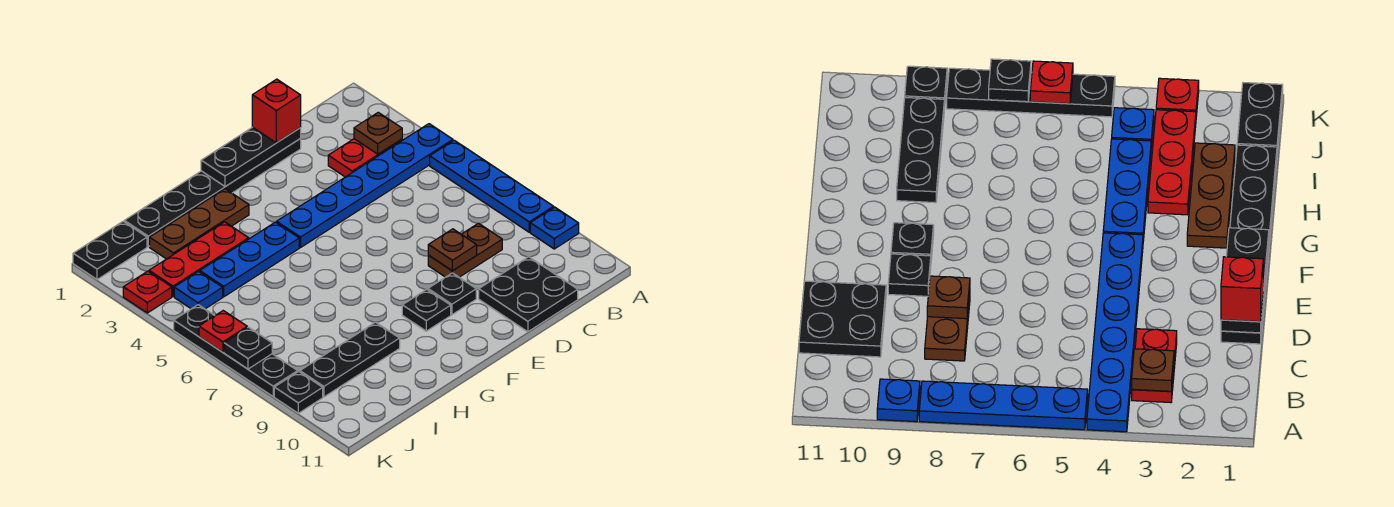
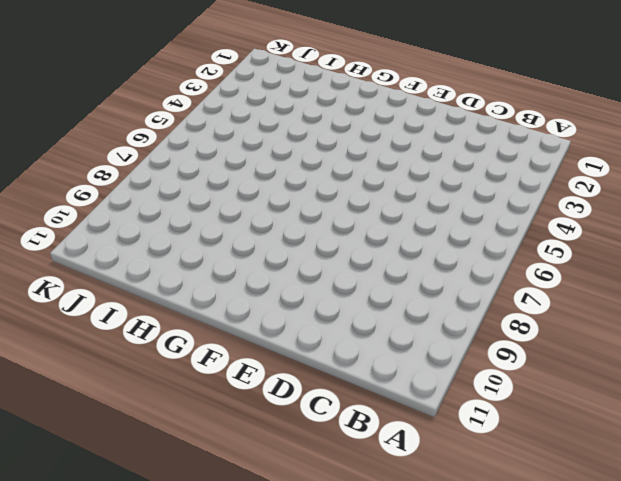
none -> blue 1x6 plate [277,124,453,247]
none -> blue 1x4 plate [430,140,554,232]
none -> blue 1x1 plate [530,207,579,249]

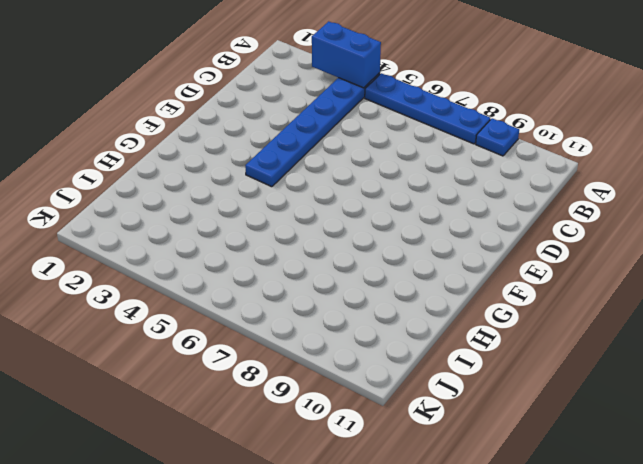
blue 1x2 brick [312,21,381,88] -> none
none -> red 1x2 plate [328,139,402,177]
none -> brown 1x2 plate [428,223,502,277]
none -> black 2x2 plate [479,257,578,332]

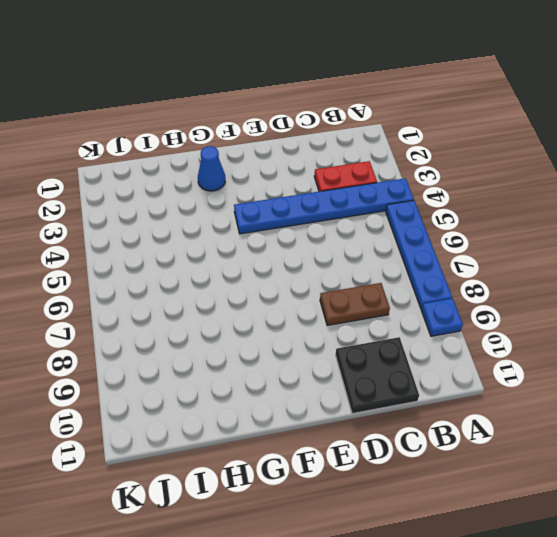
blue 1x1 cone [198,146,225,191] -> brown 1x3 plate [150,189,249,259]
none -> black 1x6 plate [124,139,301,247]
none -> black 1x1 plate [428,273,476,315]
none -> black 1x1 plate [402,289,451,331]

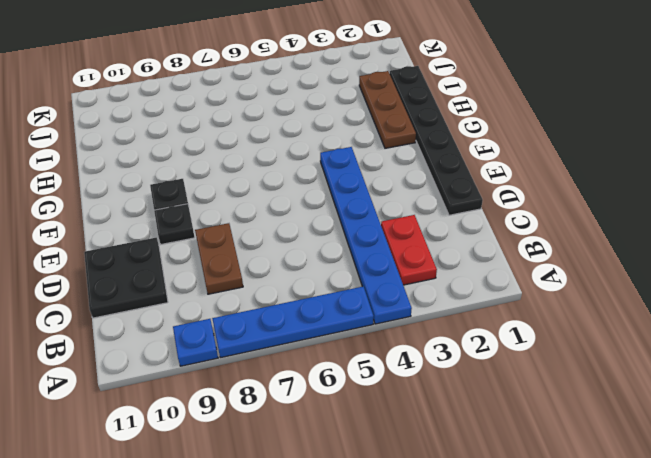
none -> blue 1x3 plate [200,222,299,297]
none -> red 1x3 plate [149,222,249,296]
none -> black 1x3 plate [300,322,400,397]

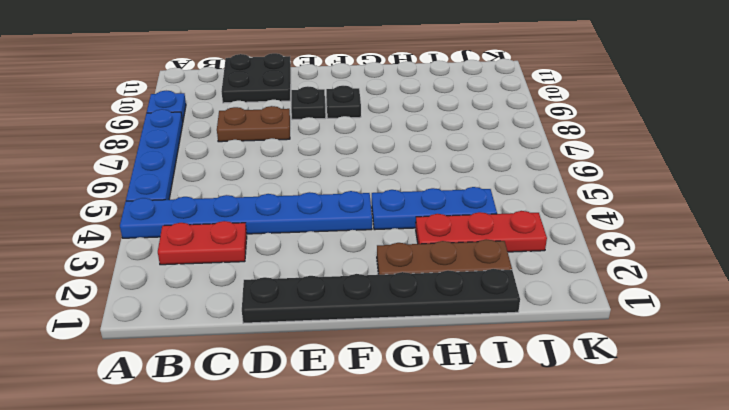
none -> black 1x3 plate [300,322,400,397]
none -> black 1x2 plate [73,221,147,279]
none -> blue 1x1 plate [174,272,223,309]

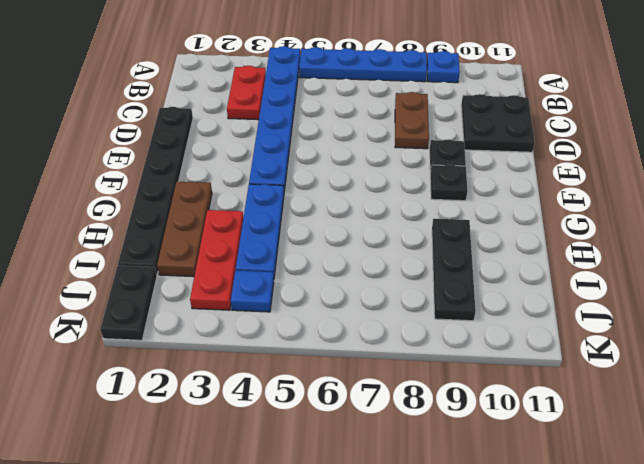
none -> red 1x1 plate [123,271,172,313]
none -> black 1x4 plate [174,305,298,396]
none -> black 1x1 plate [274,371,323,413]

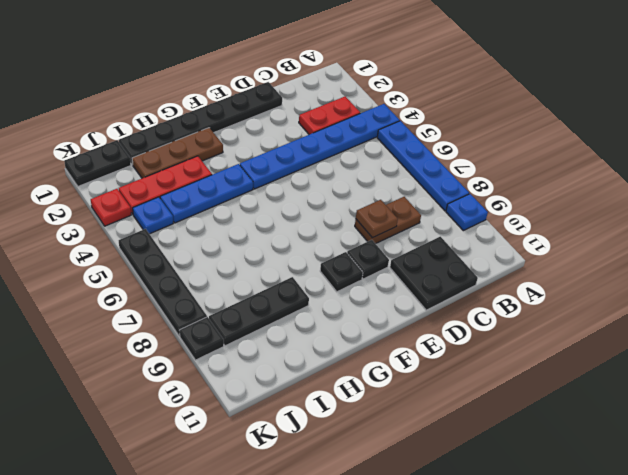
none -> brown 1x1 plate [354,112,402,154]
none -> black 1x3 plate [201,127,301,187]
none -> red 1x1 plate [199,311,247,352]

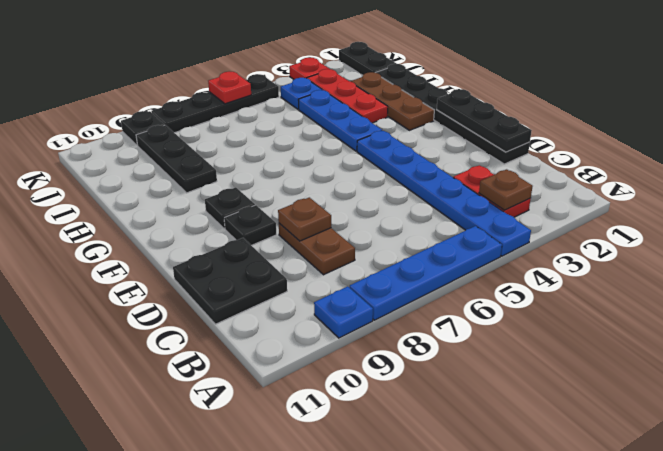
none -> black 1x1 plate [224,327,272,369]
none -> red 1x1 brick [252,79,301,143]

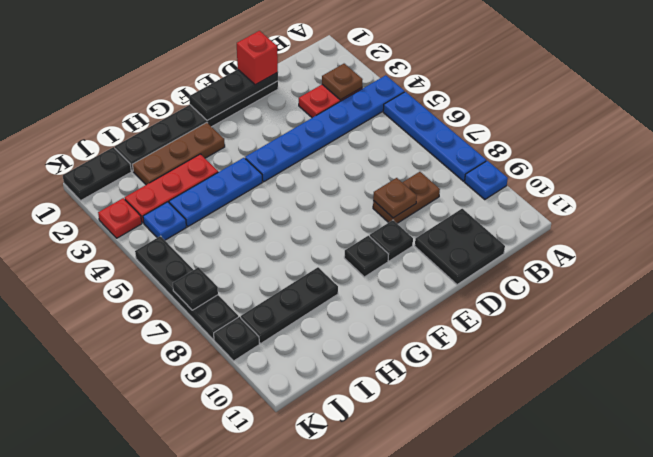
none -> red 1x1 plate [199,311,247,352]

